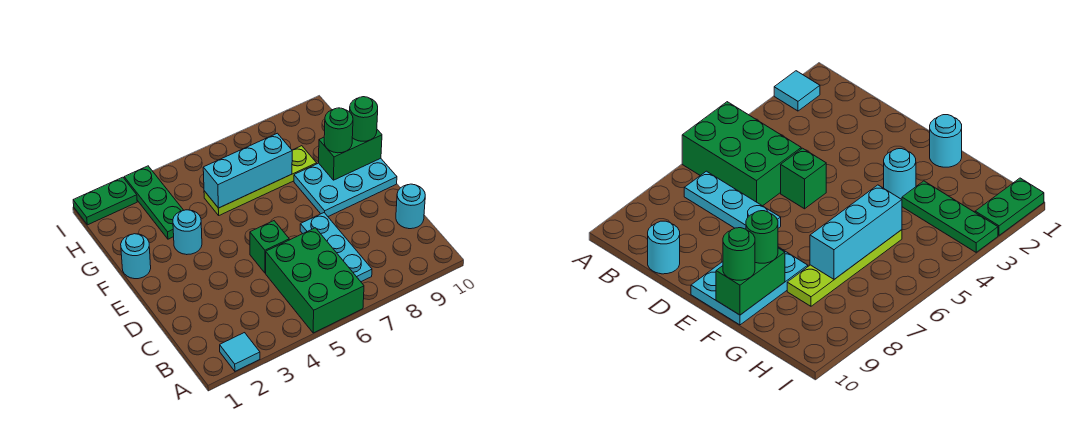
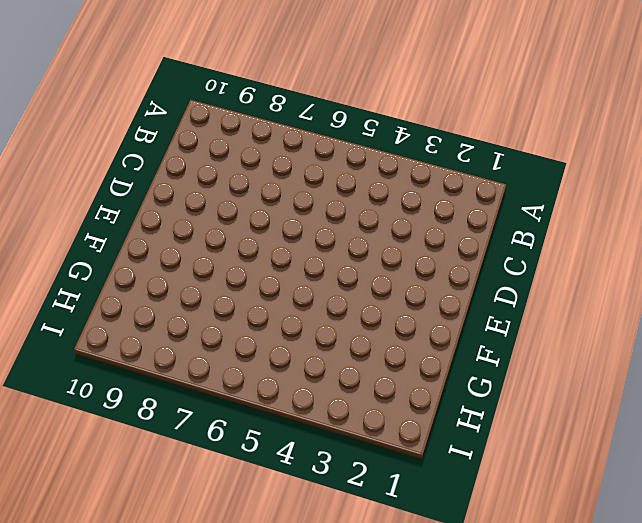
none -> cyan 1x1 tile [220,333,260,371]
none -> green 2x3 brick [266,228,364,333]
none -> cyan 1x3 plate [300,213,372,282]

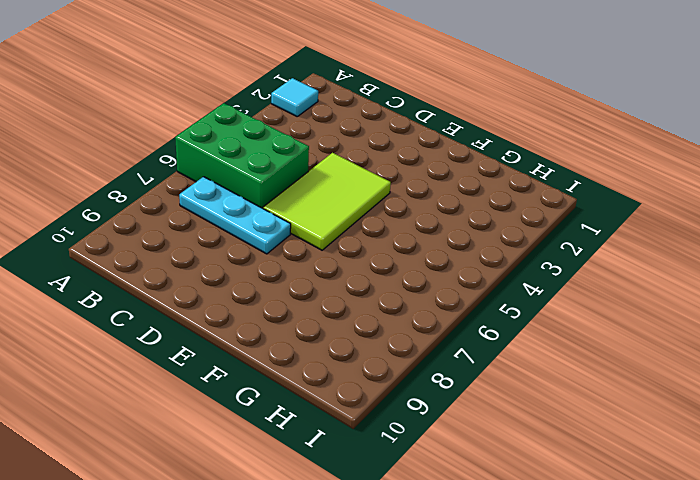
lime 2x3 tile [263,153,391,250] -> green 1x1 brick [250,221,289,273]
none -> cyan 1x1 round brick [396,184,425,229]
none -> cyan 2x3 plate [294,158,397,216]
none -> cyan 1x1 round brick [121,234,151,279]

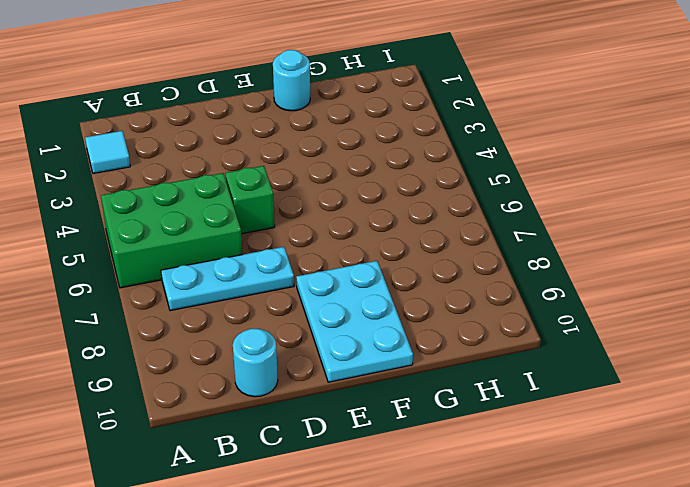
none -> cyan 1x1 round brick [173,210,202,255]
none -> green 1x3 plate [124,166,183,239]
none -> lime 1x4 plate [204,146,317,215]

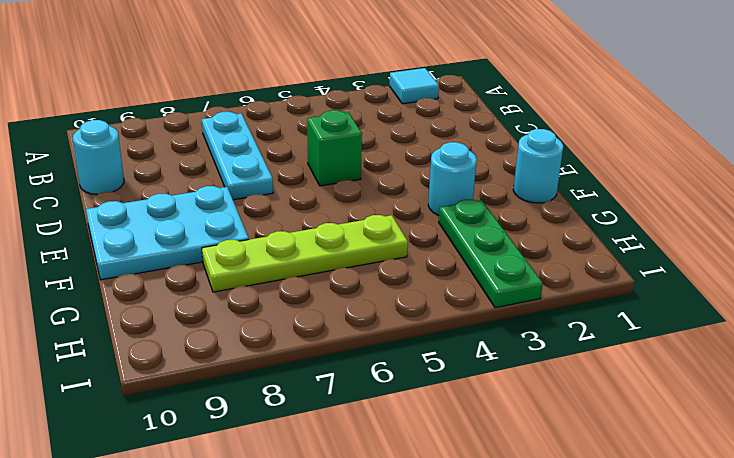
none -> green 2x3 brick [266,228,364,333]
none -> green 1x2 plate [73,177,137,225]
none -> green 1x2 brick [319,130,382,180]

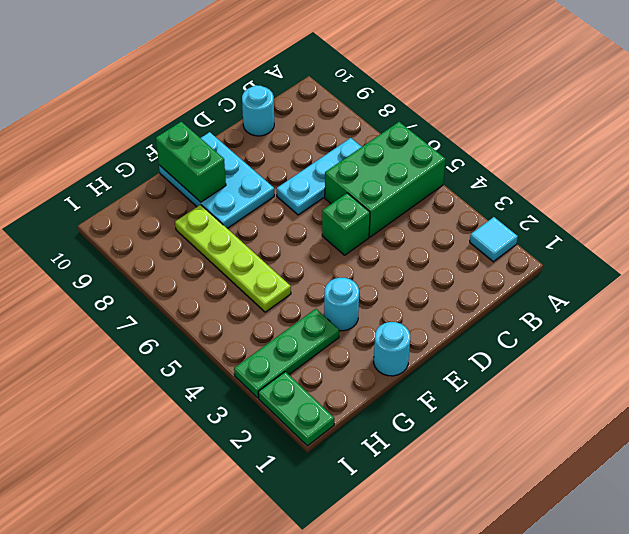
none -> cyan 1x3 brick [203,133,292,208]
none -> green 1x1 round brick [324,108,353,153]
none -> green 1x1 round brick [350,97,378,141]

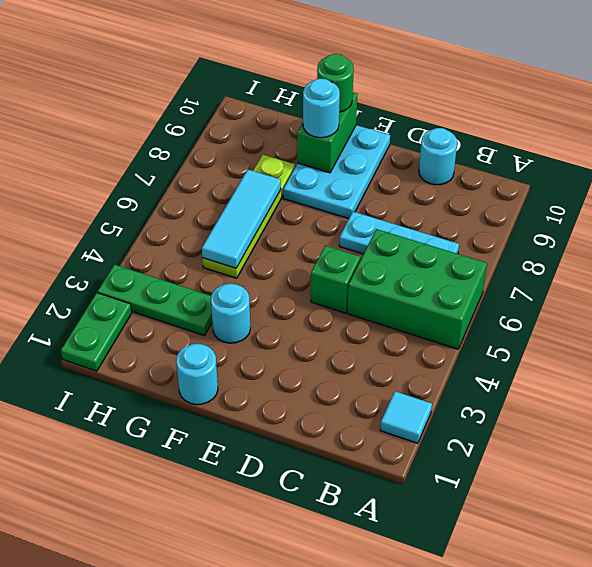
cyan 1x1 round brick [303,79,340,138] -> green 1x1 round brick [324,108,353,153]
cyan 1x3 tile [202,170,281,268] -> cyan 1x3 brick [203,133,292,208]

